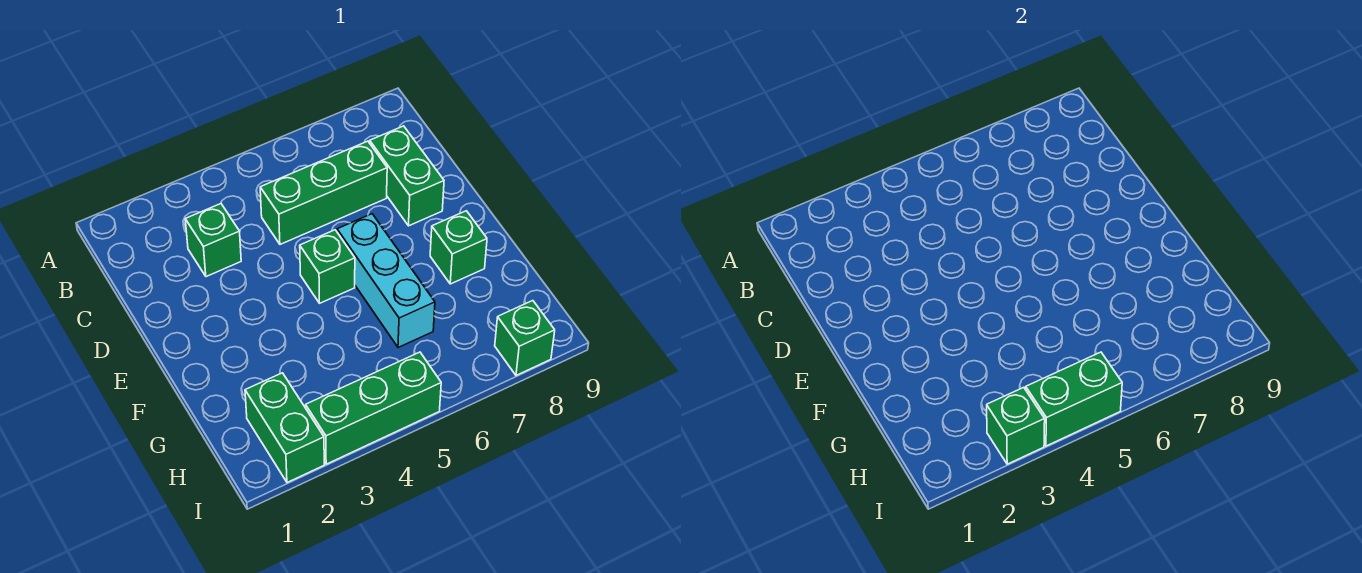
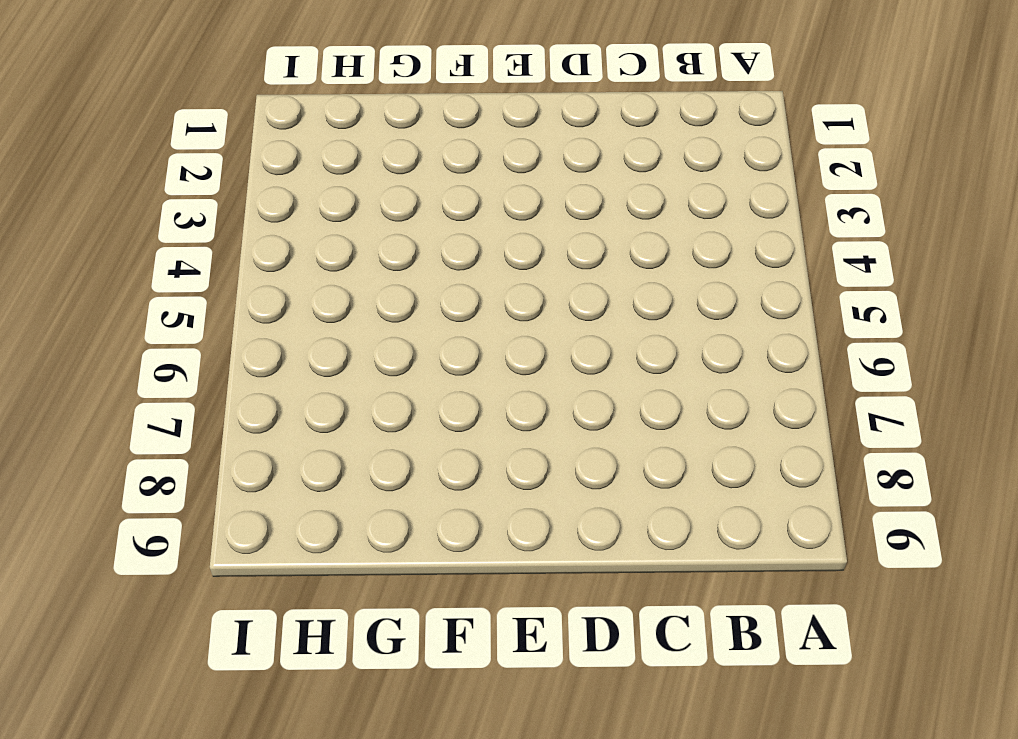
none -> green 1x1 brick [185,204,241,277]
none -> green 1x3 brick [260,141,387,244]

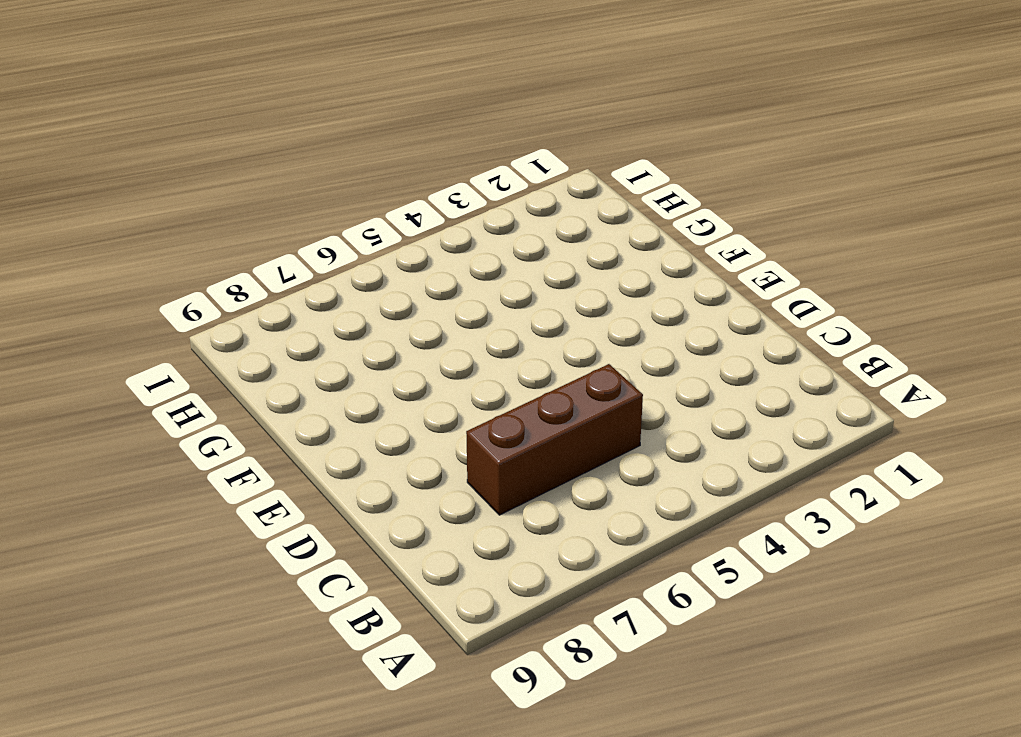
brown 1x3 brick [466,364,643,515] -> green 1x3 brick [260,141,387,244]
none -> green 1x1 brick [185,204,241,277]
none -> green 1x2 brick [370,126,444,226]

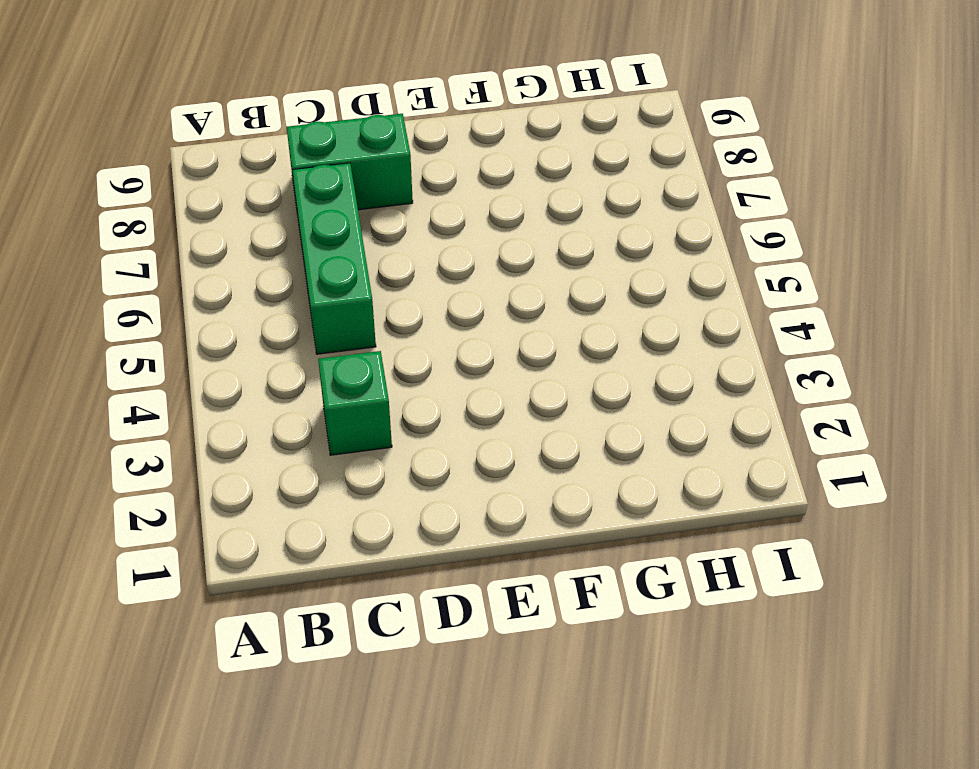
none -> green 1x1 brick [300,230,355,303]
none -> cyan 1x3 brick [337,214,435,348]

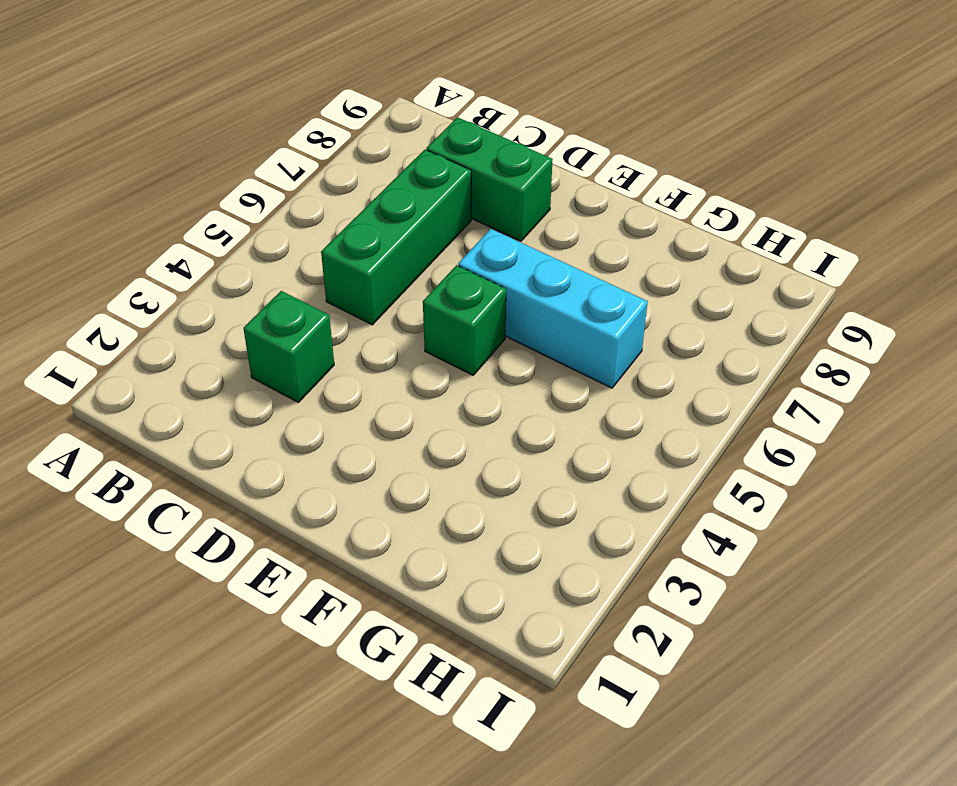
none -> green 1x1 brick [430,211,487,284]
none -> green 1x2 brick [245,373,324,483]

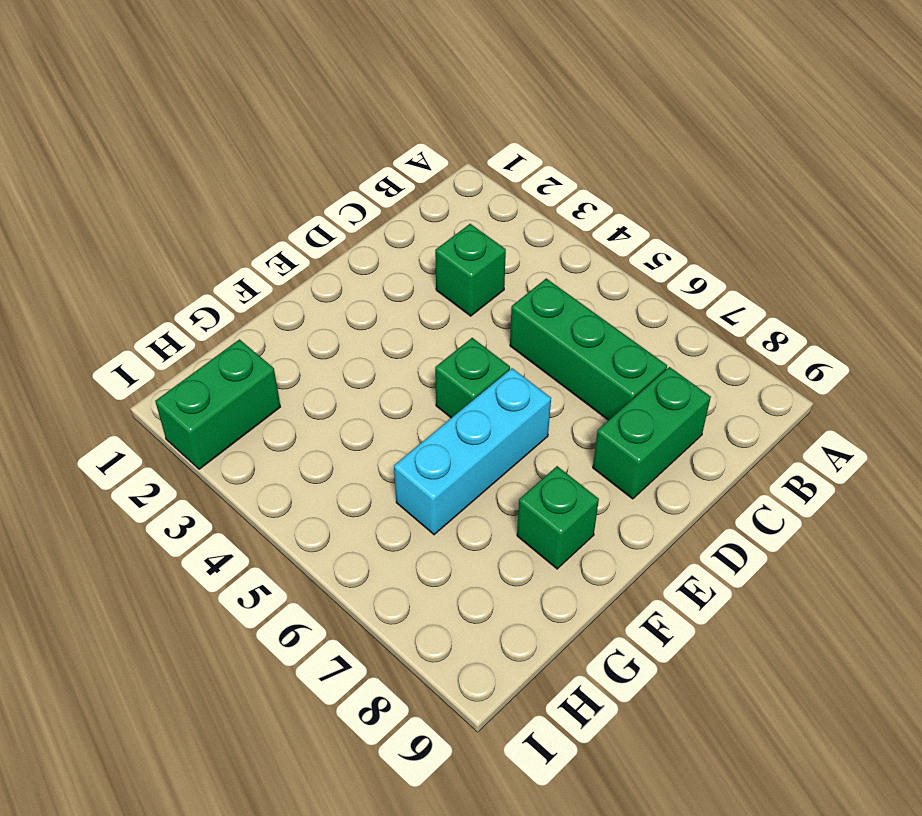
none -> green 1x3 brick [306,352,441,464]
none -> green 1x1 brick [495,301,555,375]

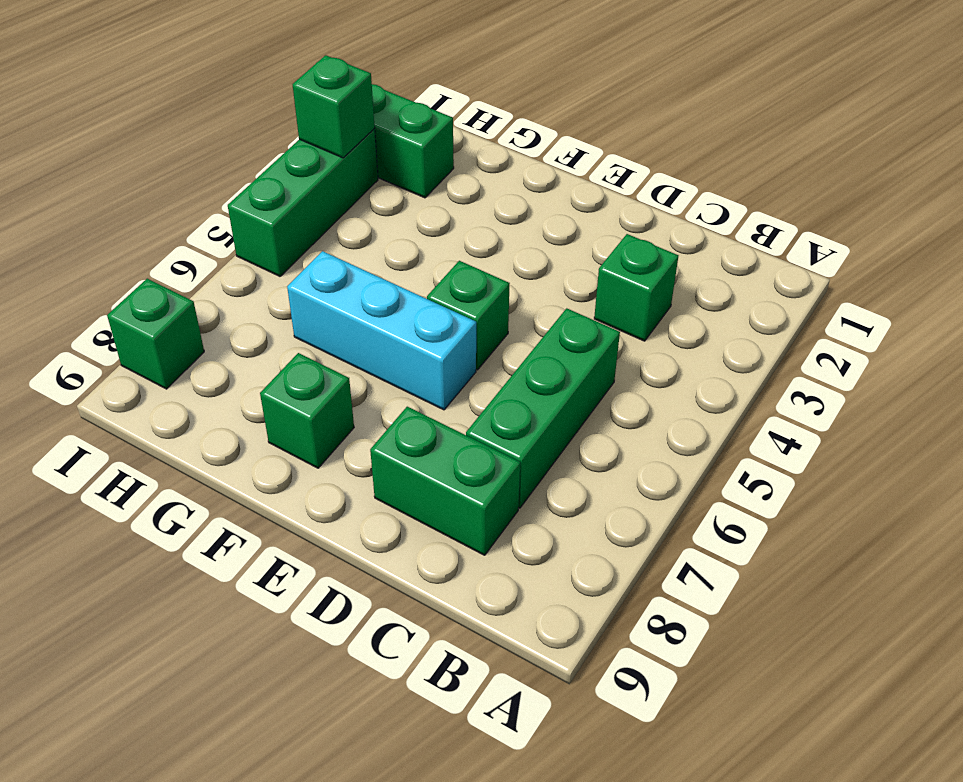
none -> green 1x2 brick [1026,352,1122,446]

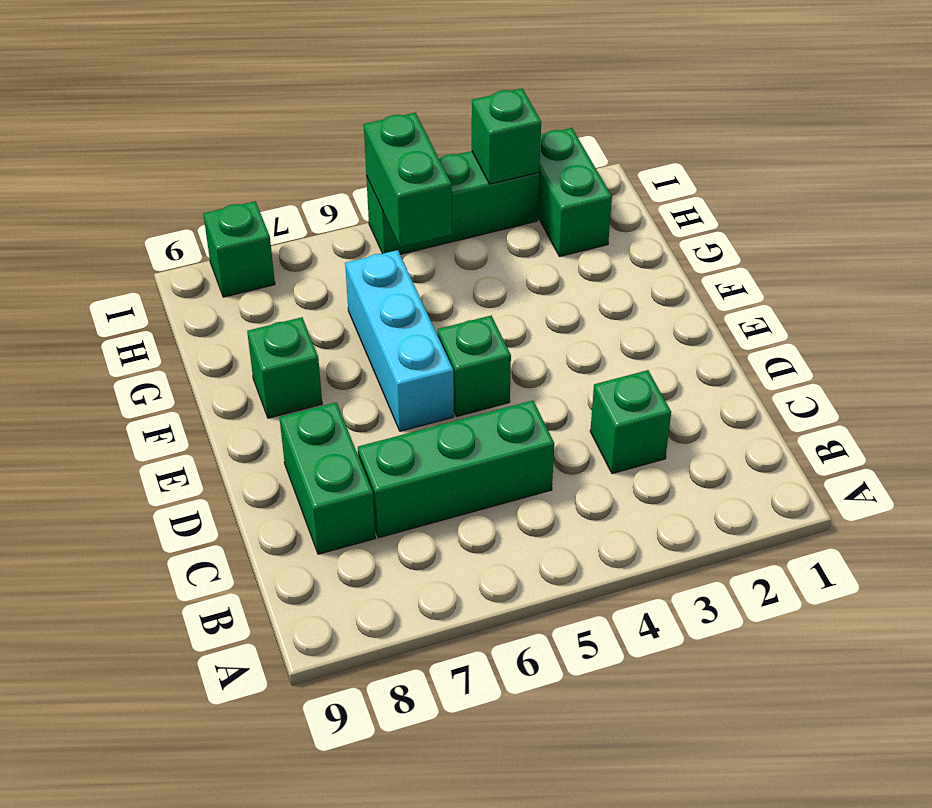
green 1x2 brick [364,113,452,247] -> green 1x2 brick turned to [1026,352,1122,446]

